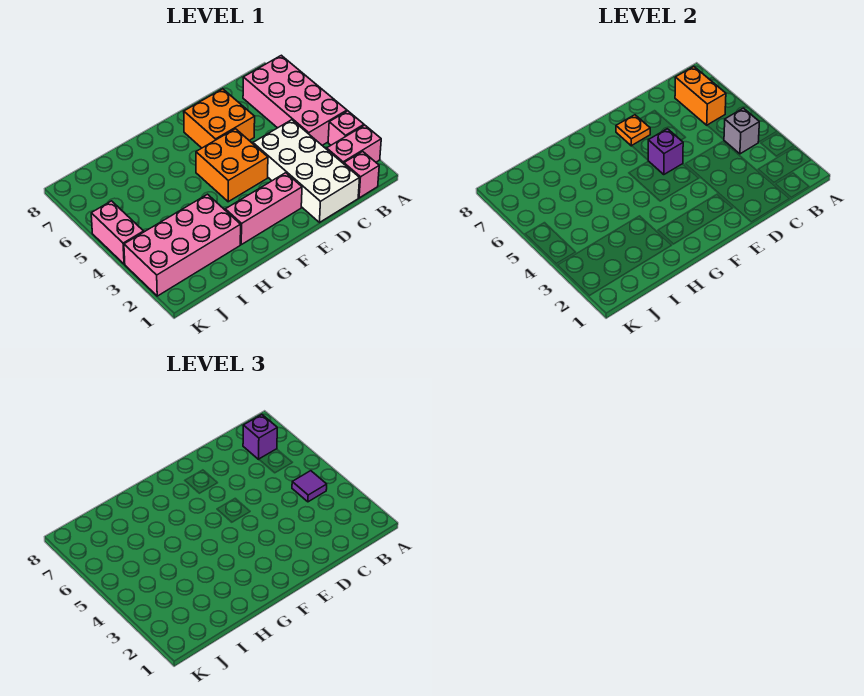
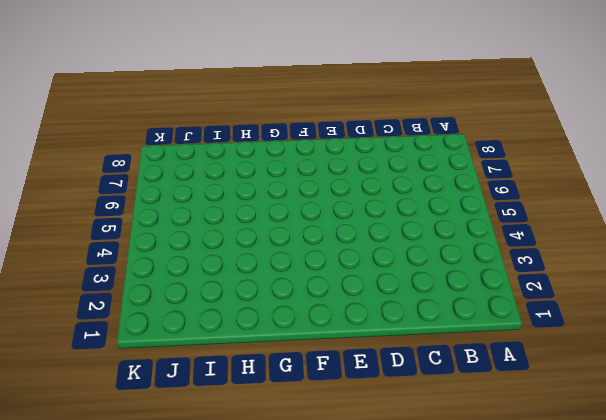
none -> pink 1x2 brick [327,125,381,164]
none -> pink 1x1 brick [328,111,364,145]
none -> pink 2x4 brick [243,55,347,145]

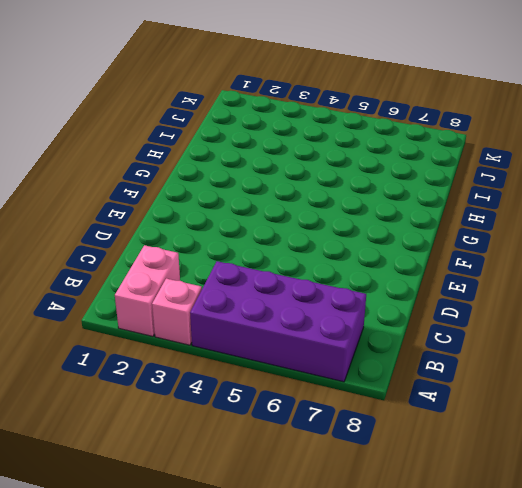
purple 2x4 brick [190,261,366,382] -> pink 2x4 brick [243,55,347,145]
none -> pink 1x1 brick [344,151,379,198]
none -> white 2x4 brick [253,120,360,223]
none -> orange 2x2 brick [184,89,255,148]

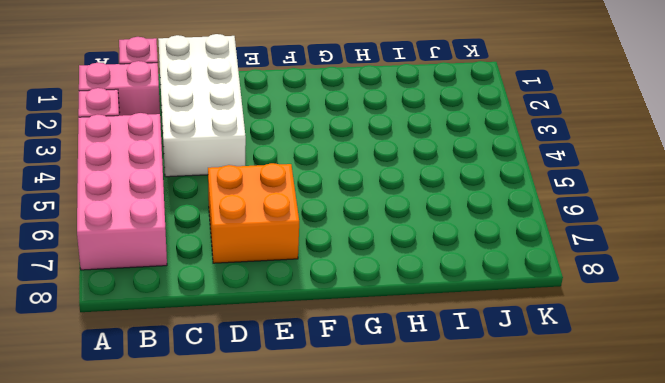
none -> pink 1x3 brick [225,173,302,245]
none -> orange 2x2 brick [196,129,268,202]
none -> pink 2x4 brick [124,194,241,296]

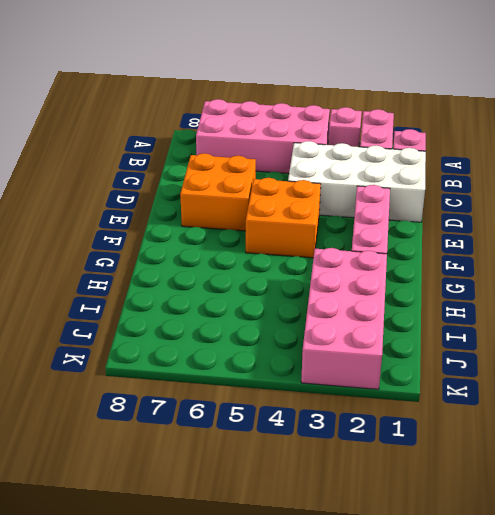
none -> pink 1x2 brick [91,201,144,264]
none -> grey 1x1 brick [724,108,759,154]
none -> orange 1x2 brick [675,66,726,125]

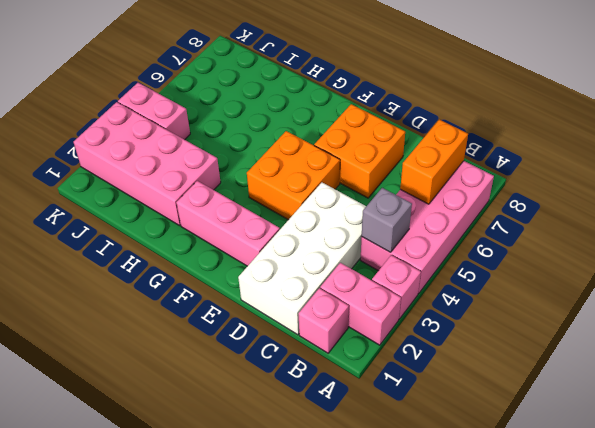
pink 1x2 brick [118,83,190,140] -> pink 1x2 brick turned to [91,201,144,264]
none -> purple 1x1 brick [648,129,683,175]
none -> orange 1x1 plate [616,115,650,146]
none -> purple 1x1 tile [292,471,327,502]

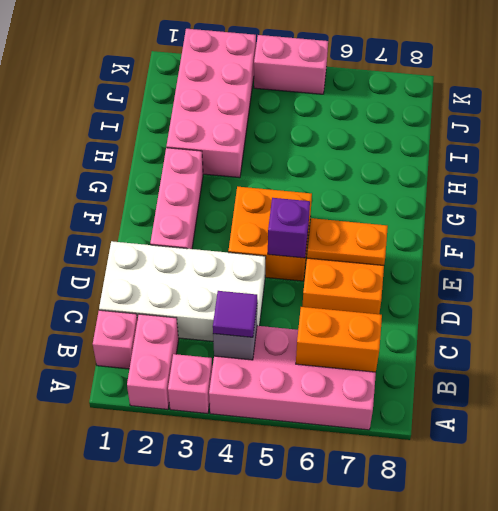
orange 1x2 plate [307,218,388,265] -> orange 1x1 plate [616,115,650,146]
none -> purple 1x1 brick [243,414,277,459]

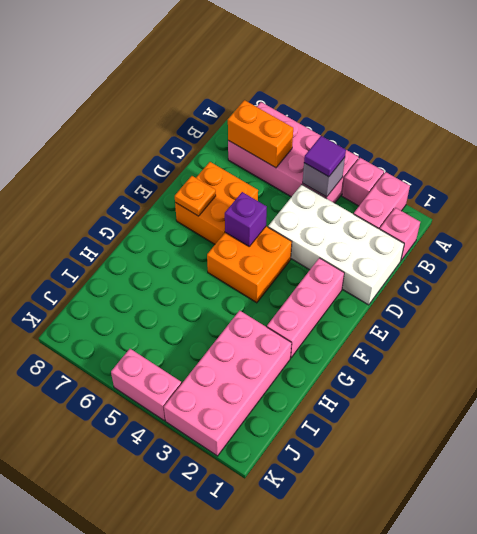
none -> purple 1x1 brick [243,414,277,459]

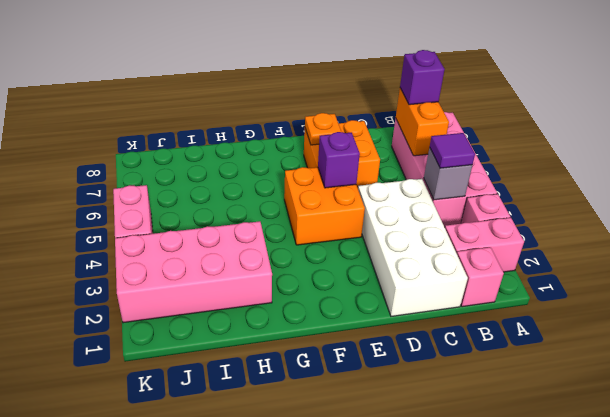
none -> pink 1x3 brick [225,173,302,245]

